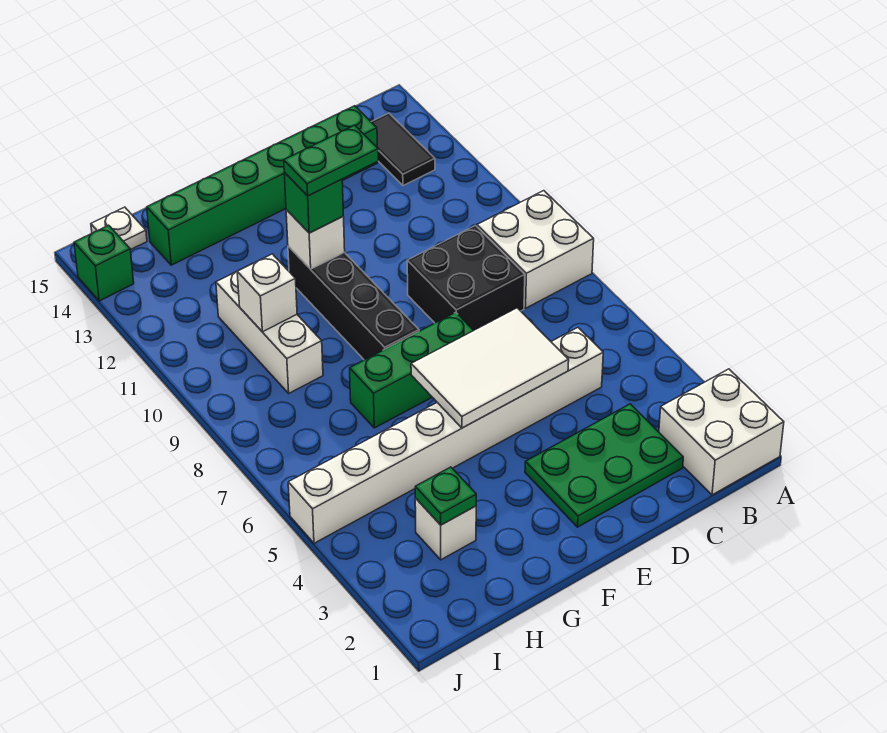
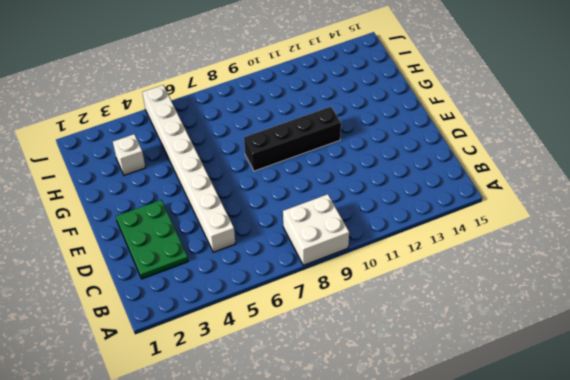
none -> white 2x2 brick [659,369,784,495]
none -> black 1x2 tile [372,113,435,186]
none -> black 2x2 brick [407,225,525,330]

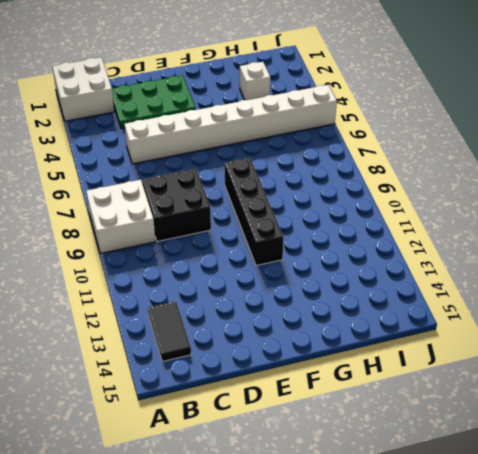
none -> green 1x6 brick [147,106,378,265]
none -> green 1x3 brick [350,312,474,428]
none -> white 1x3 brick [216,272,323,393]

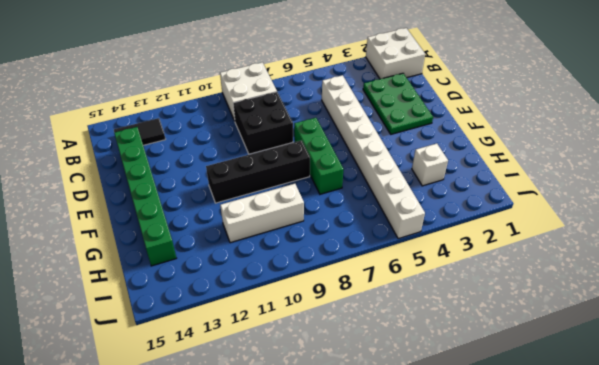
none -> white 1x1 plate [91,207,147,250]
none -> green 1x1 brick [74,225,134,301]
none -> white 2x3 tile [411,308,569,428]

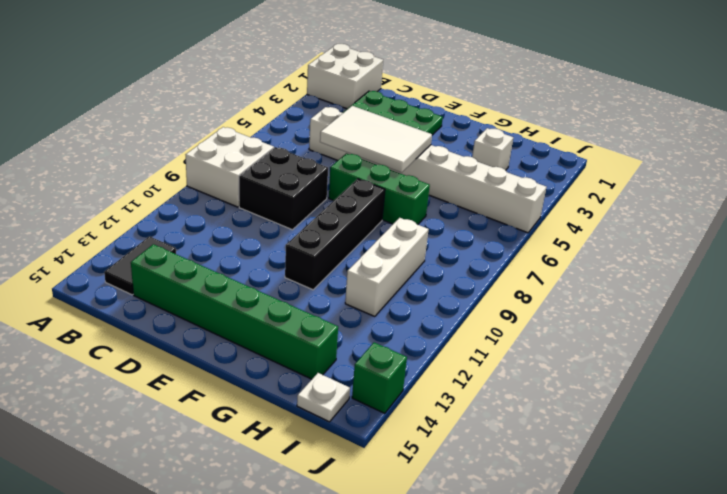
none -> white 1x1 brick [286,210,345,269]
none -> green 1x1 plate [415,467,476,525]
none -> white 1x1 brick [237,254,297,332]

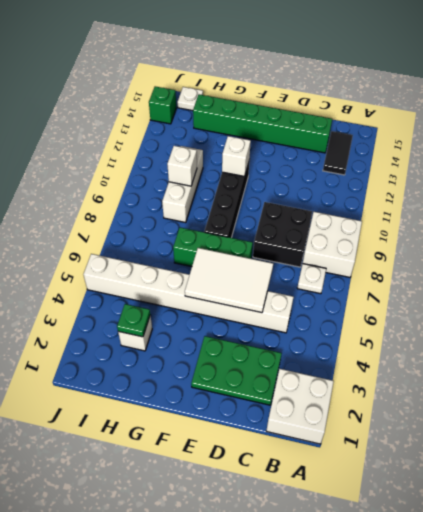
white 1x1 plate [297,264,326,294] -> none
none -> green 1x1 brick [284,173,343,233]
none -> green 1x2 plate [284,125,378,196]

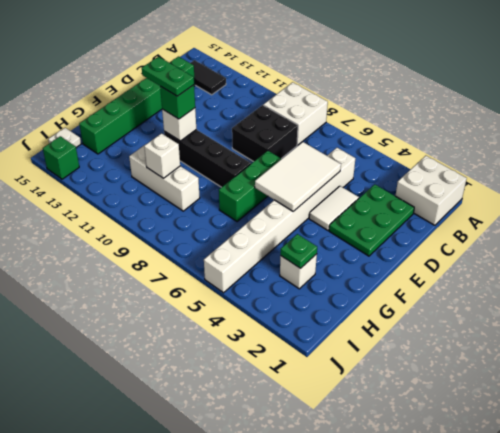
white 1x2 tile [309,186,359,230] -> none
green 1x2 plate [142,57,194,96] -> green 1x2 plate turned to [284,125,378,196]

